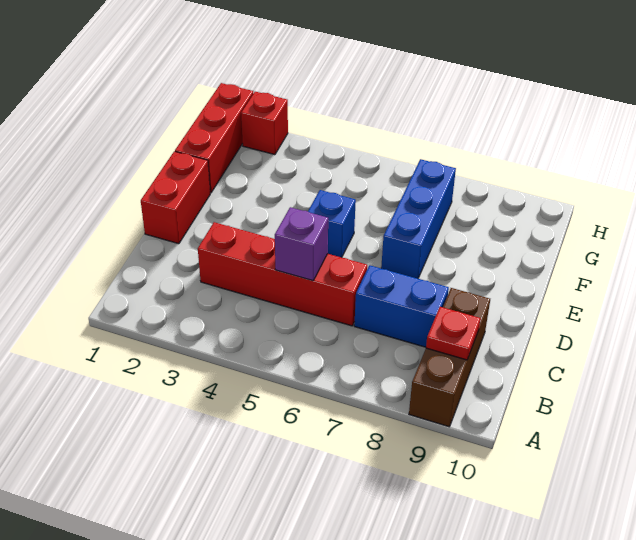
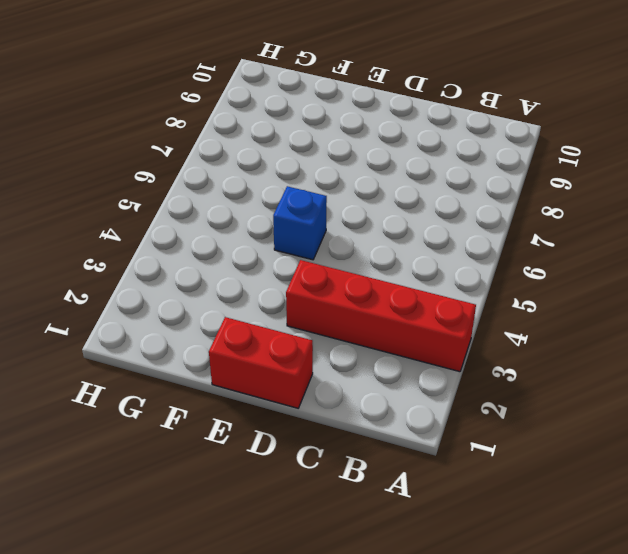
red 1x4 brick [286,260,476,372] -> red 1x4 brick turned to [198,222,367,326]
none -> brown 1x3 brick [409,288,490,427]
none -> blue 1x2 brick [354,265,449,347]

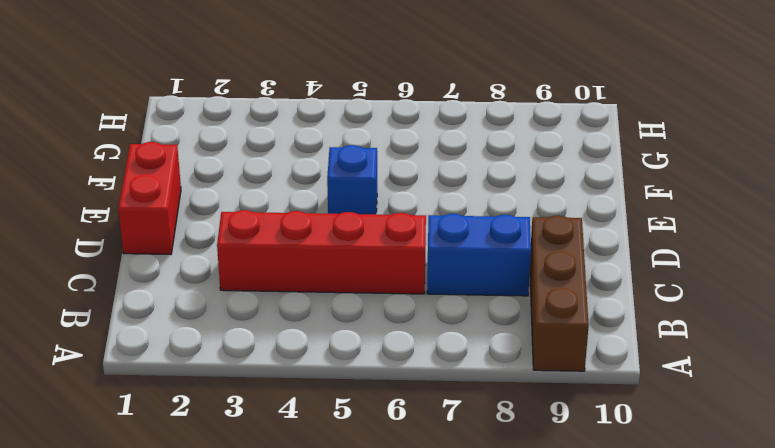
none -> blue 1x3 brick [381,159,456,279]
none -> red 1x3 brick [175,83,253,193]

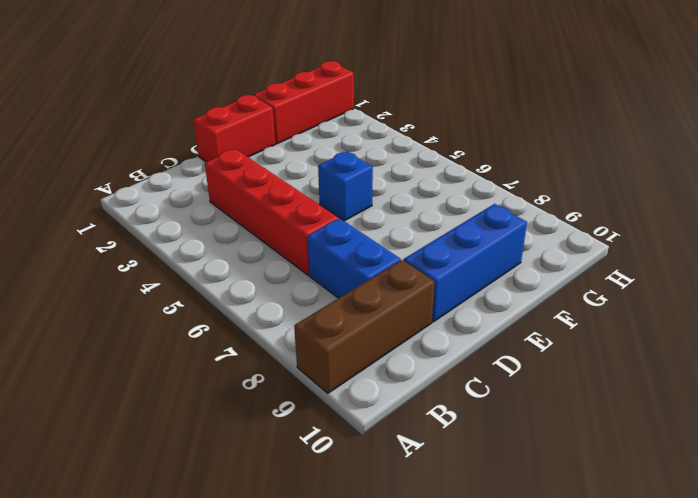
blue 1x3 brick [404,204,527,322] -> blue 1x3 brick moved to [381,159,456,279]
none -> red 1x1 brick [241,92,288,155]
none -> red 1x1 plate [426,307,481,360]

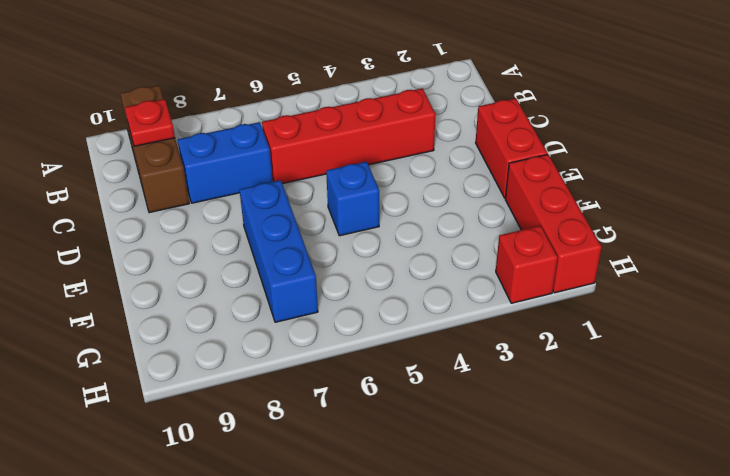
none -> purple 1x1 brick [275,207,328,281]

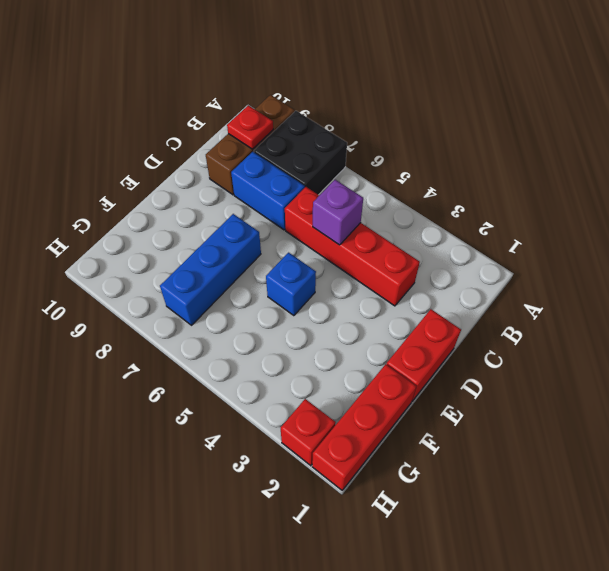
black 2x2 brick [254,111,347,195] -> none

